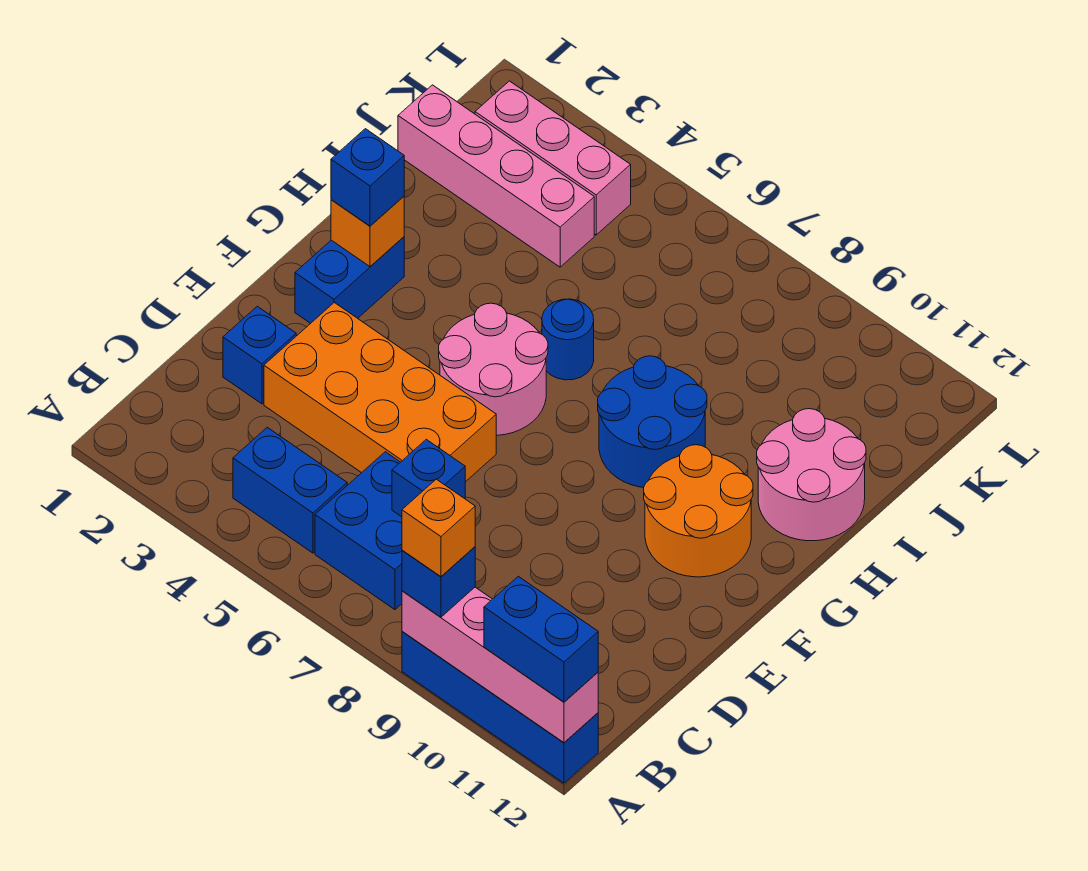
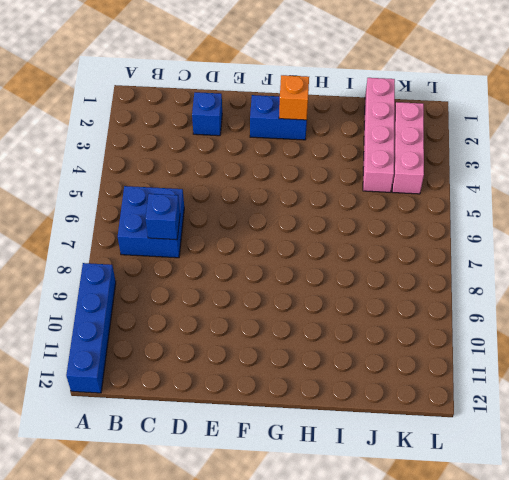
none -> blue 1x2 brick [233,427,347,553]
none -> orange 2x4 brick [264,303,496,482]
none -> pink 2x2 round brick [439,303,548,435]

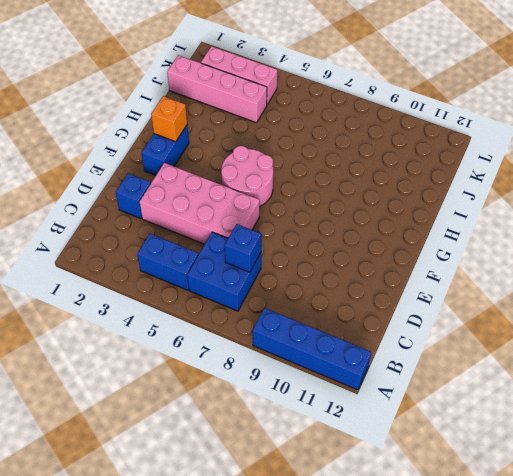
pink 2x4 brick [139,163,259,244] -> orange 2x4 brick [264,303,496,482]
none -> orange 2x2 round brick [644,445,753,577]
none -> blue 2x2 round brick [598,356,707,488]
none -> blue 1x1 round brick [542,299,594,380]

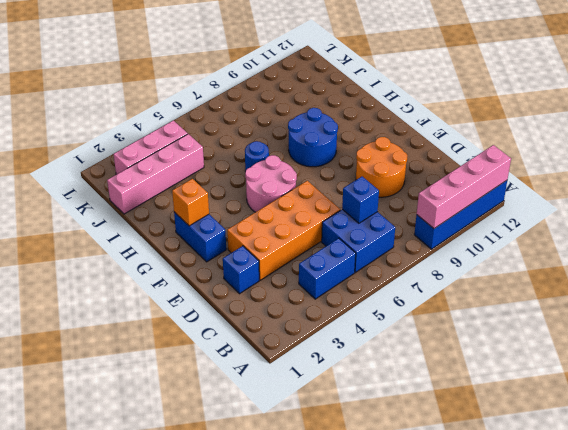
orange 2x2 round brick [356,137,407,197] -> orange 2x2 round brick moved to [644,445,753,577]
none -> pink 2x2 round brick [757,409,866,541]
none -> blue 1x1 brick [402,547,475,617]
none -> blue 1x2 brick [484,576,598,702]

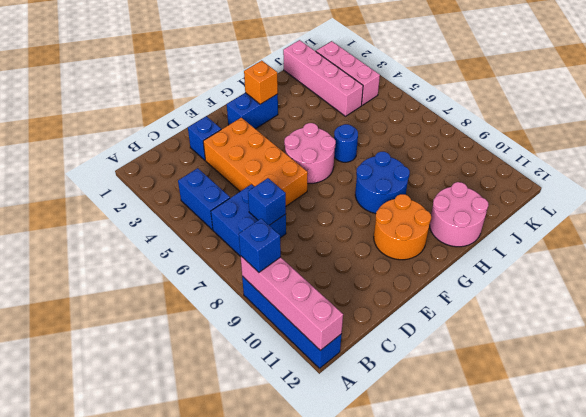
none -> blue 1x2 brick [484,576,598,702]
none -> blue 1x1 brick [331,129,404,226]
none -> orange 1x1 brick [402,479,475,577]

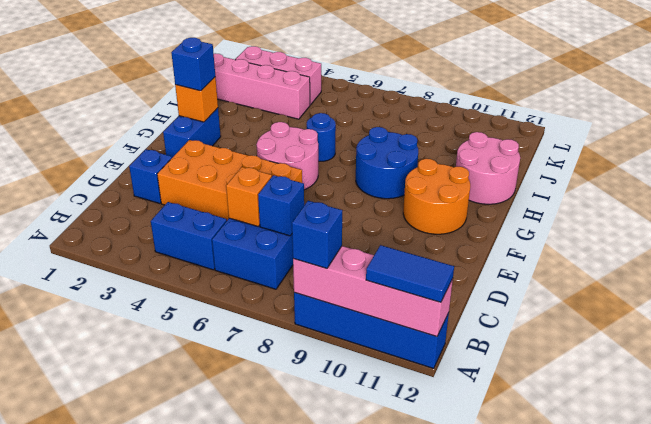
blue 1x2 tile [366,245,454,302] -> blue 1x2 brick [484,576,598,702]
orange 1x1 brick [226,167,272,226] -> orange 1x1 brick moved to [402,479,475,577]

